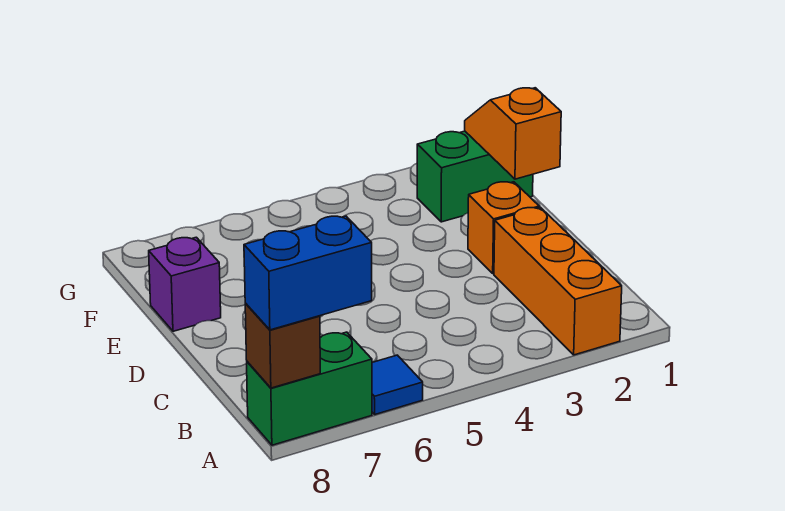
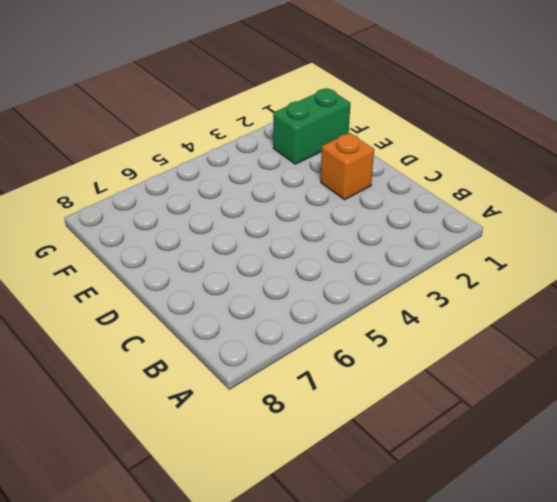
none -> orange 1x3 brick [494,207,622,355]
none -> blue 1x1 tile [372,355,423,414]

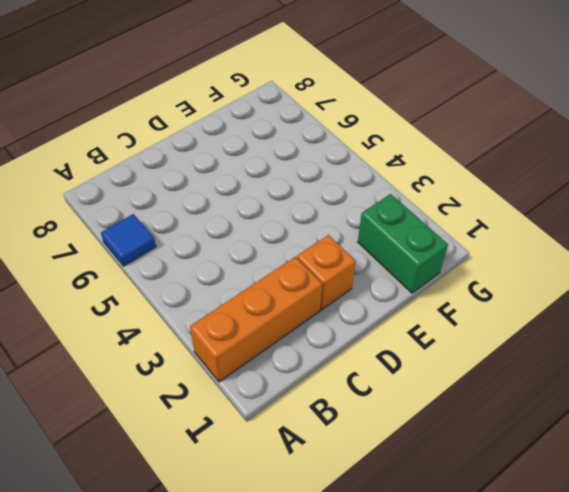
none -> green 1x2 brick [247,332,372,445]
none -> purple 1x1 brick [149,237,221,331]

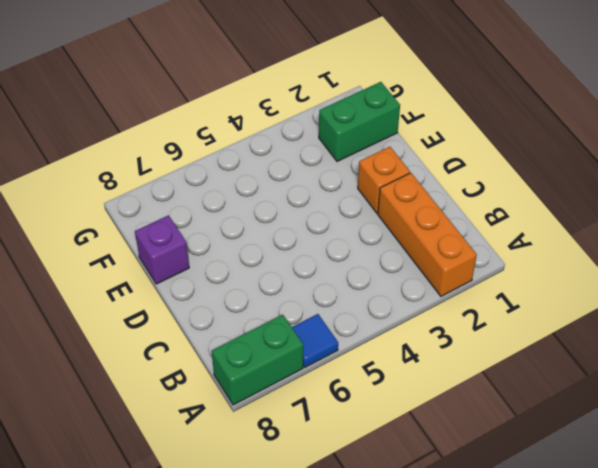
none -> brown 1x1 brick [245,304,320,388]
none -> orange 1x2 slope [465,88,561,179]

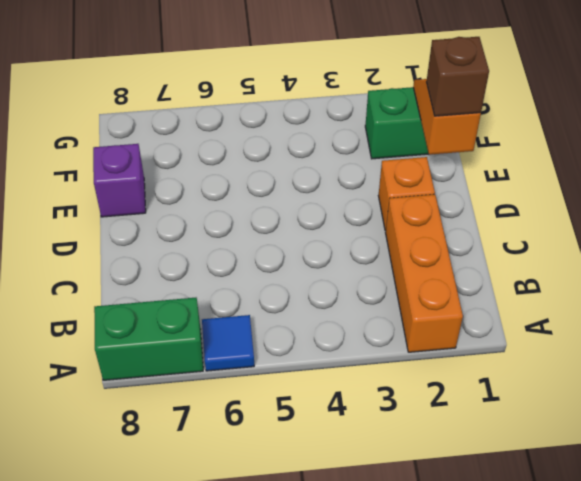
brown 1x1 brick [426,37,489,116] -> brown 1x1 brick moved to [245,304,320,388]
none -> blue 1x2 brick [244,216,372,330]

